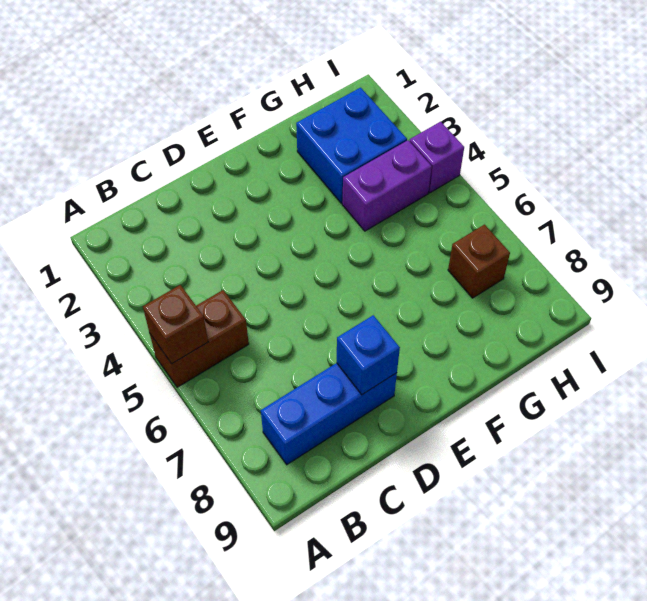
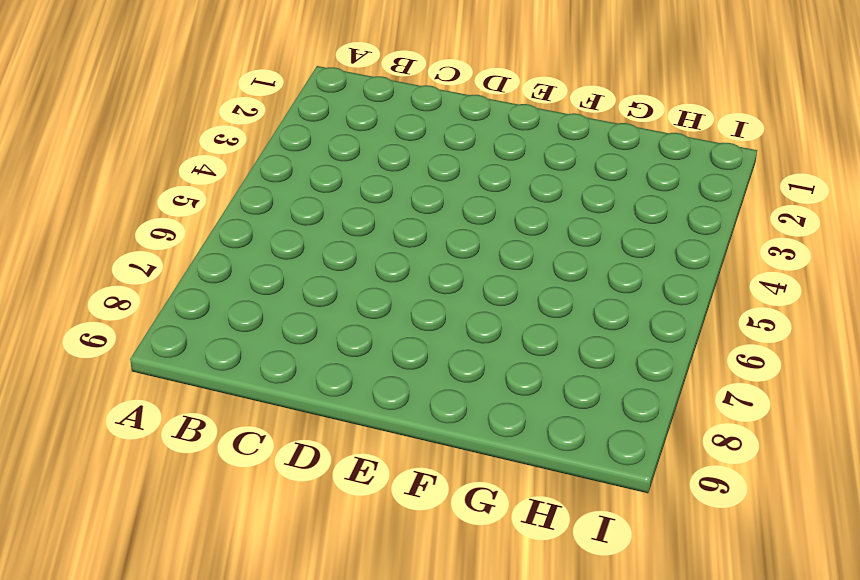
none -> brown 1x2 brick [150,290,249,387]
none -> blue 1x3 brick [261,363,397,465]

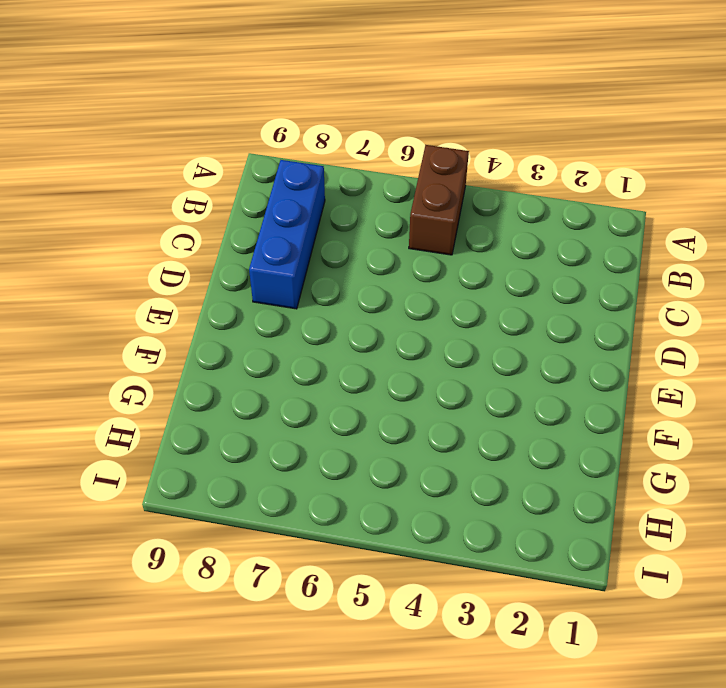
none -> blue 2x2 brick [296,88,407,203]
none -> purple 1x2 brick [342,140,432,231]

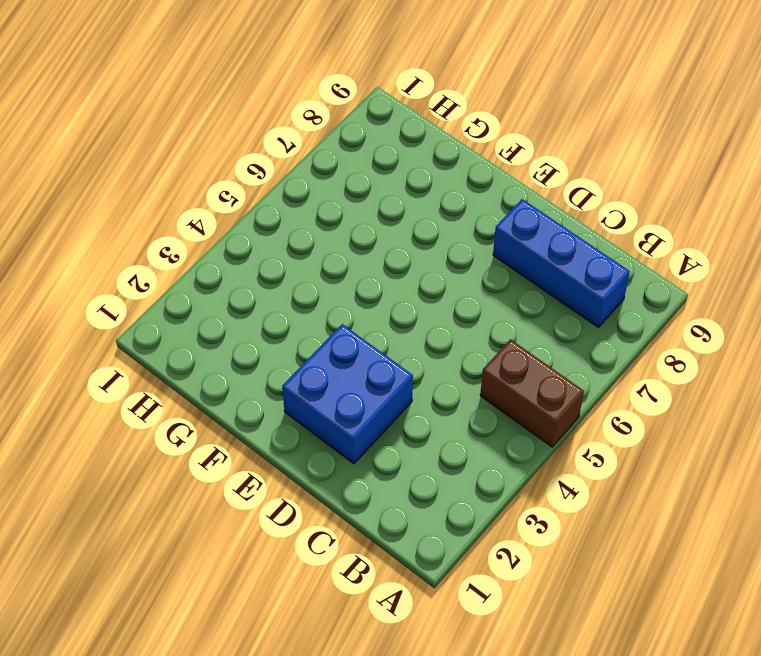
blue 2x2 brick [282,324,413,464] -> blue 2x2 brick moved to [296,88,407,203]
none -> purple 1x2 brick [342,140,432,231]
none -> brown 1x1 brick [448,225,510,298]

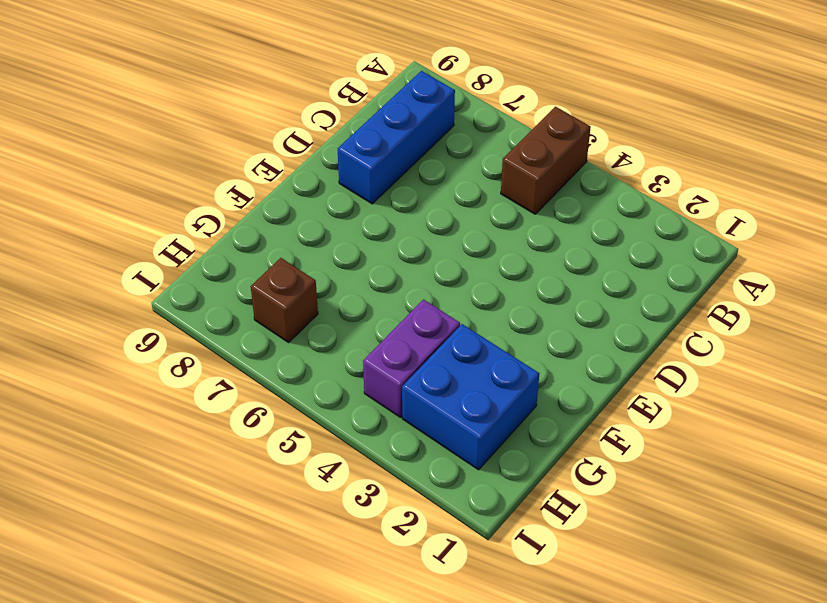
none -> purple 1x1 brick [410,122,464,193]
none -> brown 1x1 brick [143,285,208,364]

